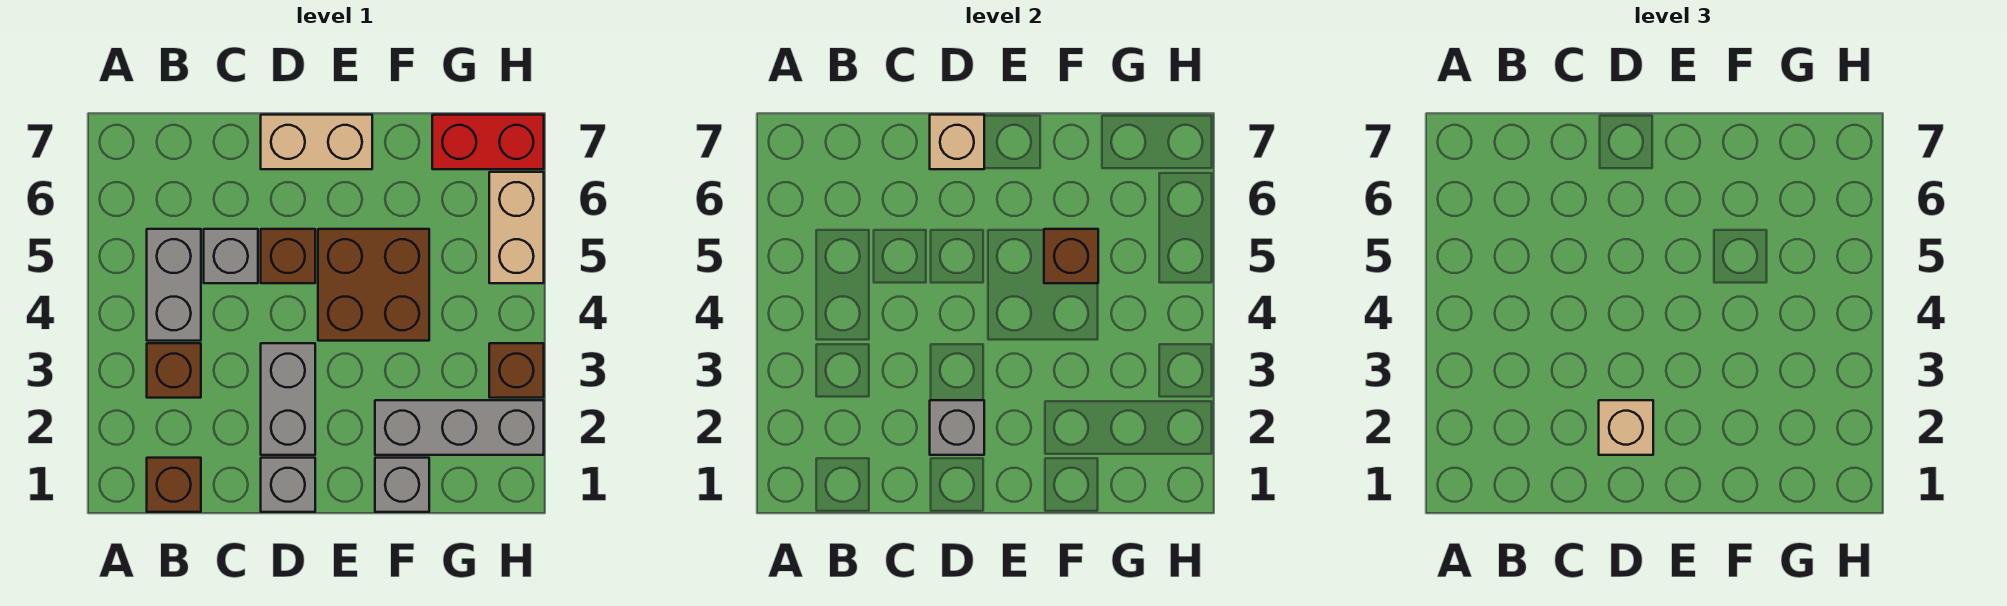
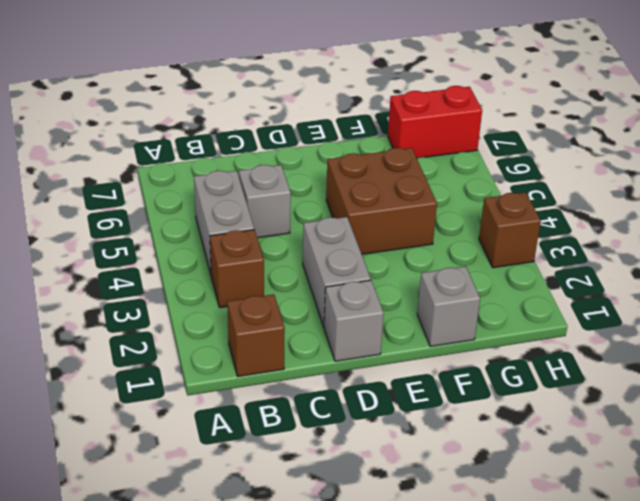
none -> brown 1x1 brick [261,229,315,283]
none -> tan 1x2 brick [261,115,372,169]
none -> grey 1x3 brick [375,400,544,455]

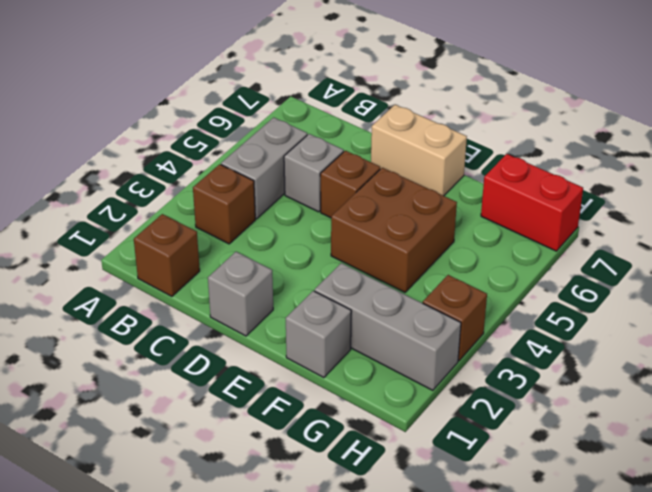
none -> grey 1x2 brick [261,343,315,455]
none -> tan 1x2 brick [489,172,544,283]
none -> grey 1x1 brick [930,400,984,455]

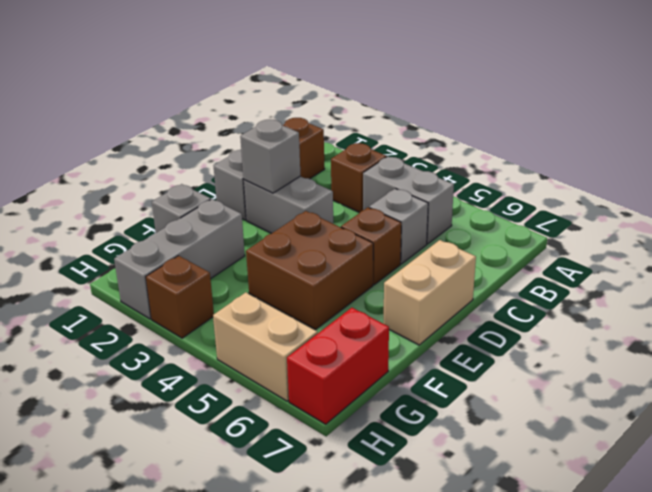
none -> tan 1x1 brick [930,115,984,169]
none -> brown 1x1 brick [1044,229,1098,283]
none -> tan 1x1 brick [1599,400,1653,455]

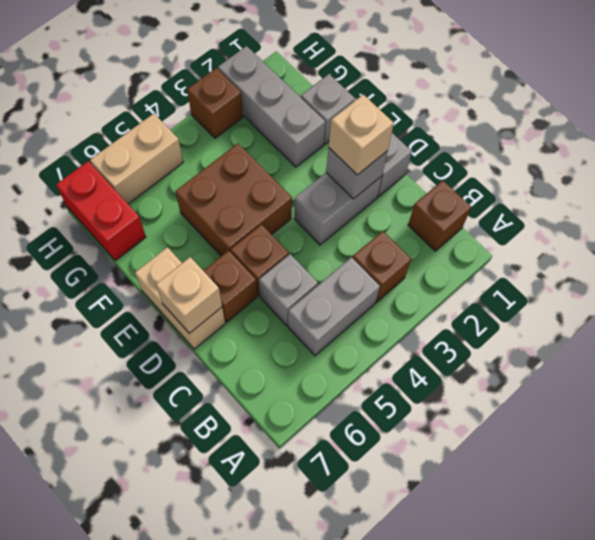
brown 1x1 brick [204,251,257,322] -> brown 1x1 brick moved to [1044,229,1098,283]

